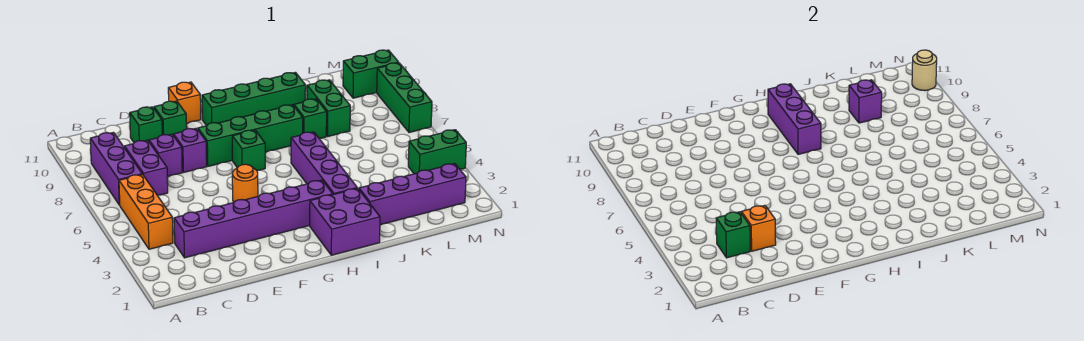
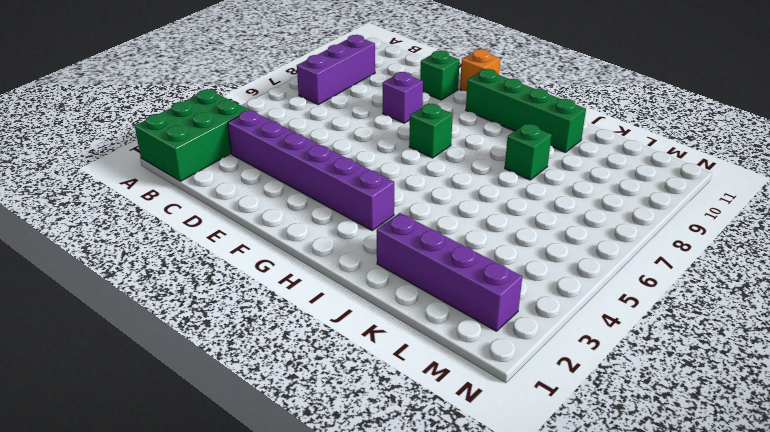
green 2x3 brick [135,90,249,181] -> none
none -> orange 1x3 brick [119,174,173,249]
none -> purple 1x2 brick [124,140,168,195]
none -> purple 1x1 brick [149,134,182,177]

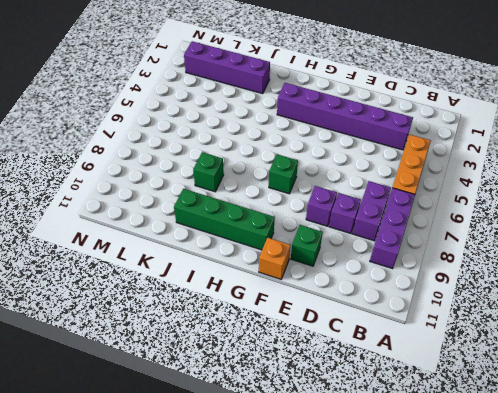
none -> green 1x1 brick [130,107,162,142]
none -> orange 1x1 round brick [232,164,258,202]
none -> green 1x4 brick [198,105,303,166]

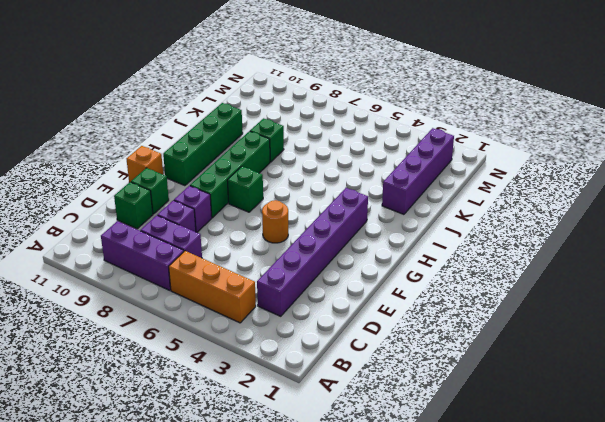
none -> purple 2x2 brick [310,188,380,255]
none -> purple 1x4 brick [291,132,357,194]
none -> green 1x2 brick [307,80,350,136]

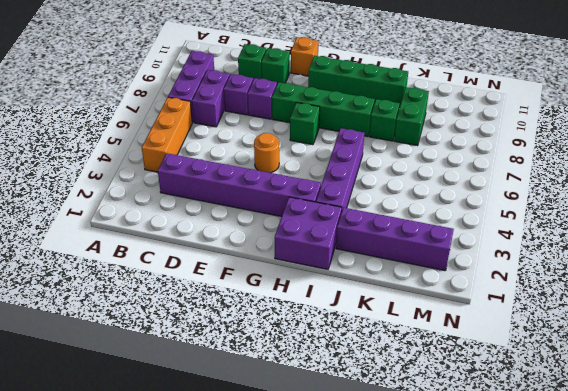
none -> green 1x2 brick [408,130,466,174]
none -> green 1x2 brick [343,50,399,98]
none -> green 1x3 brick [377,63,432,133]

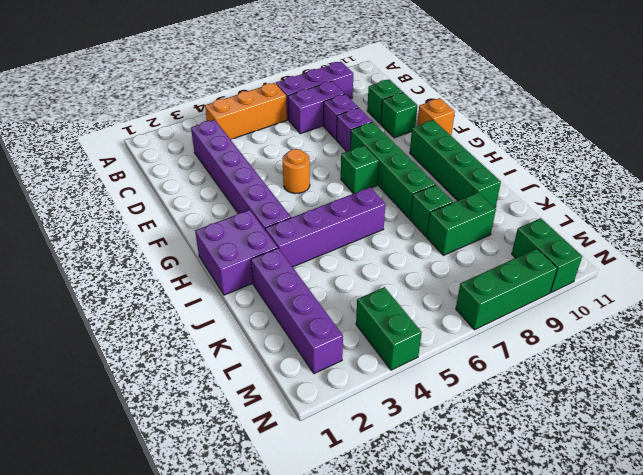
none -> green 1x1 brick [716,212,750,258]
none -> orange 1x1 brick [741,205,776,251]
none -> purple 1x3 brick [768,84,821,154]

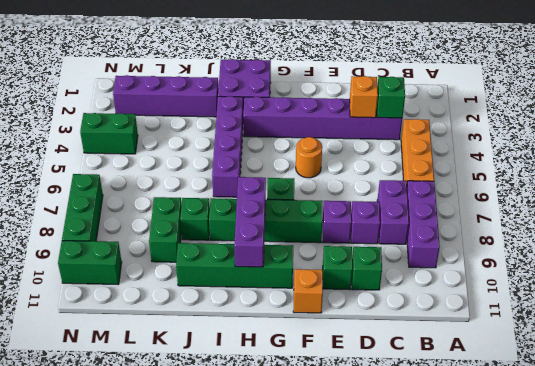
none -> purple 1x1 brick [849,80,882,123]
none -> tan 1x1 round brick [912,50,937,91]

